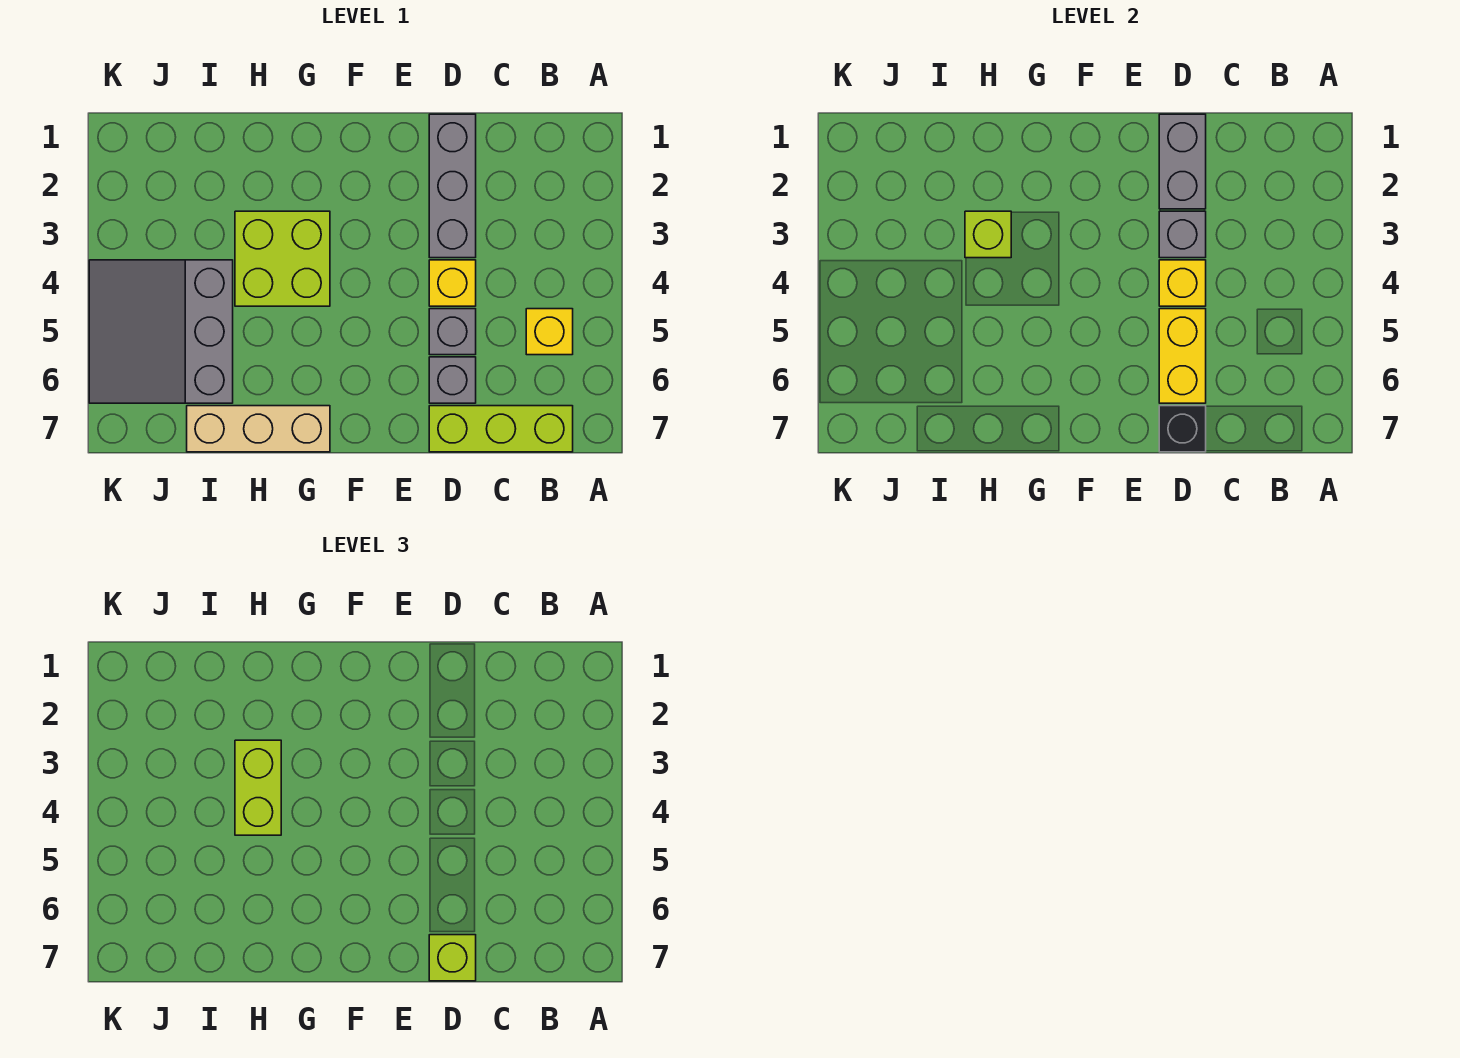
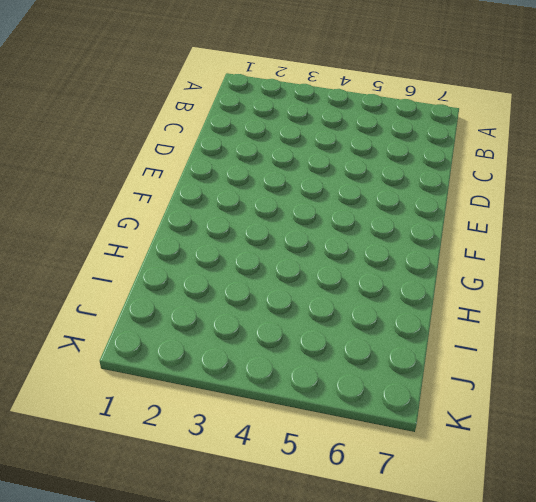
none -> yellow 1x1 brick [526,309,573,355]
none -> lime 1x3 brick [429,406,573,452]
none -> grey 1x3 brick [429,114,476,258]

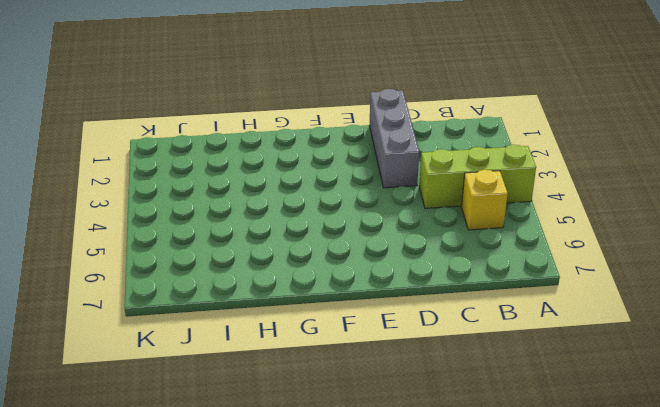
lime 1x3 brick [419,145,536,208] -> lime 1x3 brick moved to [429,406,573,452]
none -> yellow 1x1 brick [429,260,476,306]
none -> grey 1x1 brick [429,309,476,355]
none -> grey 1x1 brick [429,357,476,403]

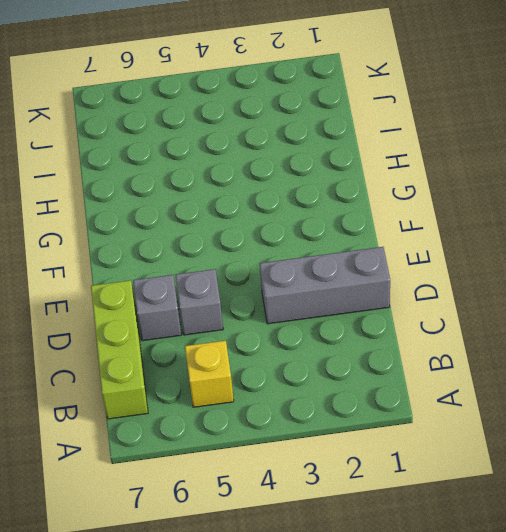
none -> yellow 1x1 brick [429,260,476,306]
none -> lime 2x2 brick [235,211,330,306]
none -> tan 1x3 brick [187,406,330,452]

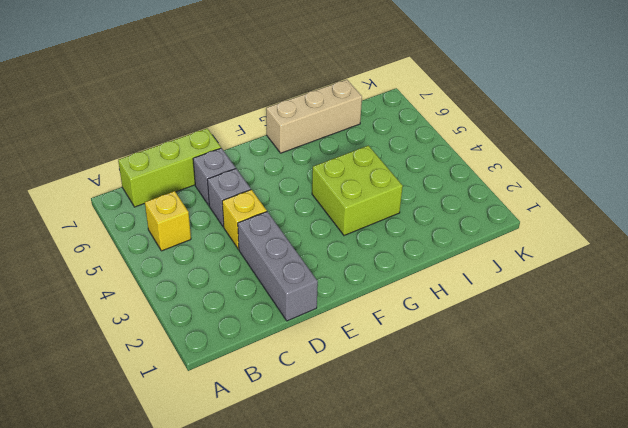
none -> grey 3x3 slope [89,260,233,403]
none -> grey 1x2 brick [1159,114,1206,209]
none -> grey 1x1 brick [1159,211,1206,258]

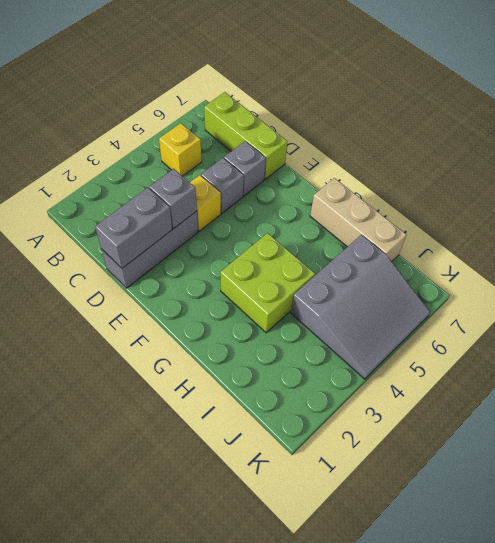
none -> yellow 1x1 brick [1159,260,1206,306]
none -> yellow 1x2 brick [1159,309,1206,403]
none -> black 1x1 brick [1159,406,1206,452]

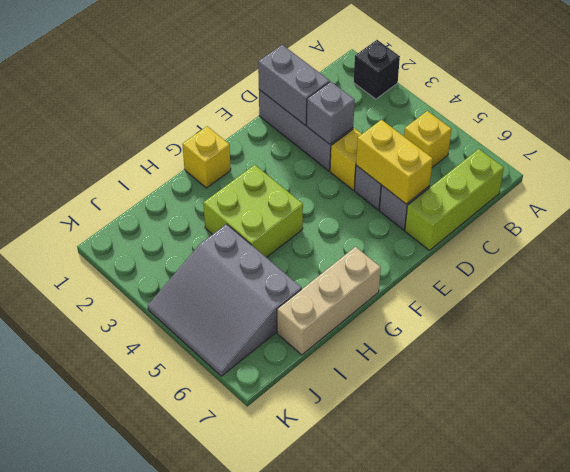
black 1x1 brick [353,40,400,99] -> black 1x1 brick moved to [1159,406,1206,452]
yellow 1x1 brick [182,126,231,188] -> yellow 1x1 brick moved to [1159,260,1206,306]
none -> lime 1x1 brick [965,211,1011,258]
none -> lime 1x1 brick [429,935,476,981]
none -> lime 1x2 brick [235,740,281,835]

